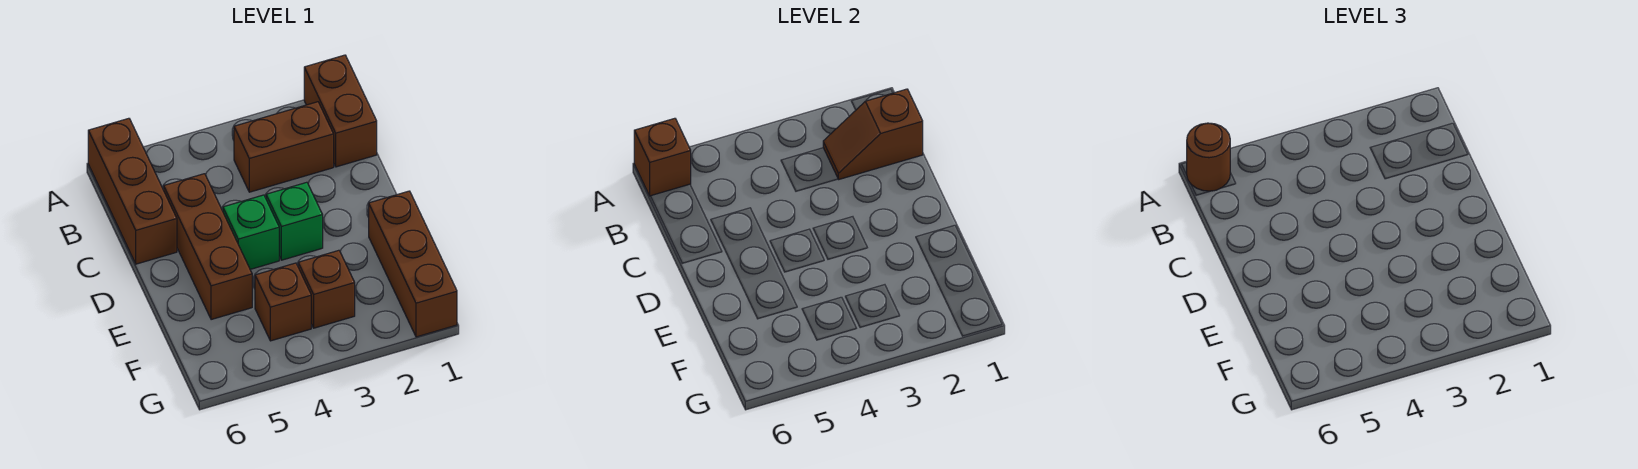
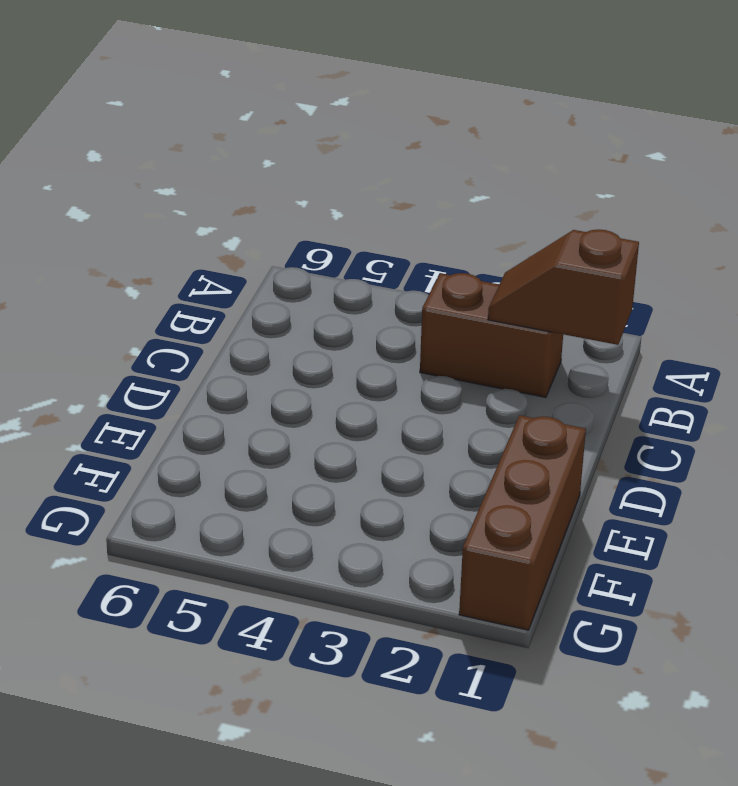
none -> brown 1x2 brick [304,55,377,167]
none -> brown 1x3 brick [88,118,177,264]
none -> brown 1x3 brick [164,174,252,320]

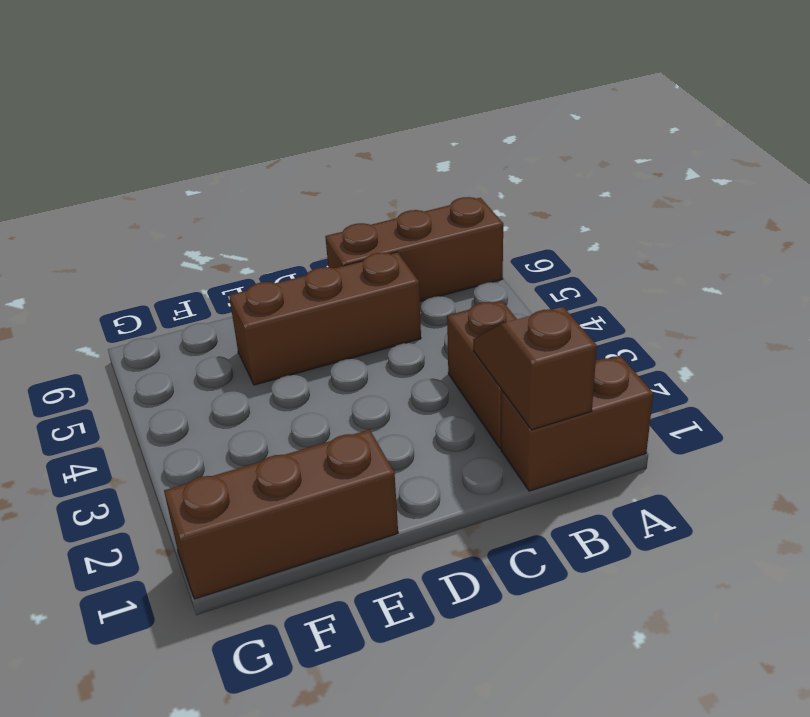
none -> green 1x1 brick [266,182,323,260]
none -> green 1x1 brick [223,195,279,269]
none -> brown 1x1 brick [298,250,355,328]

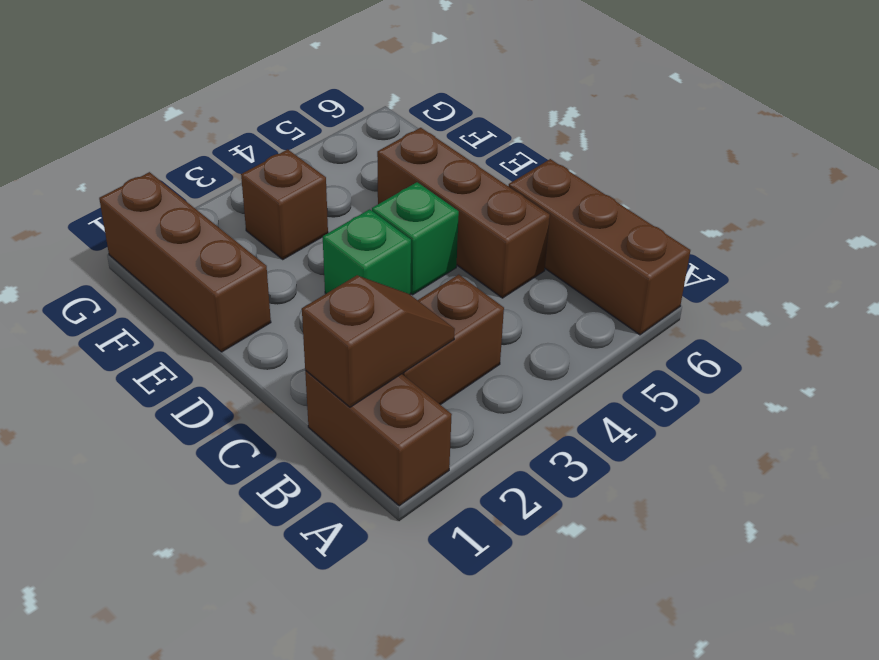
none -> brown 1x1 brick [255,263,311,341]
none -> brown 1x1 brick [634,118,691,196]
none -> brown 1x1 round brick [1187,123,1230,191]

